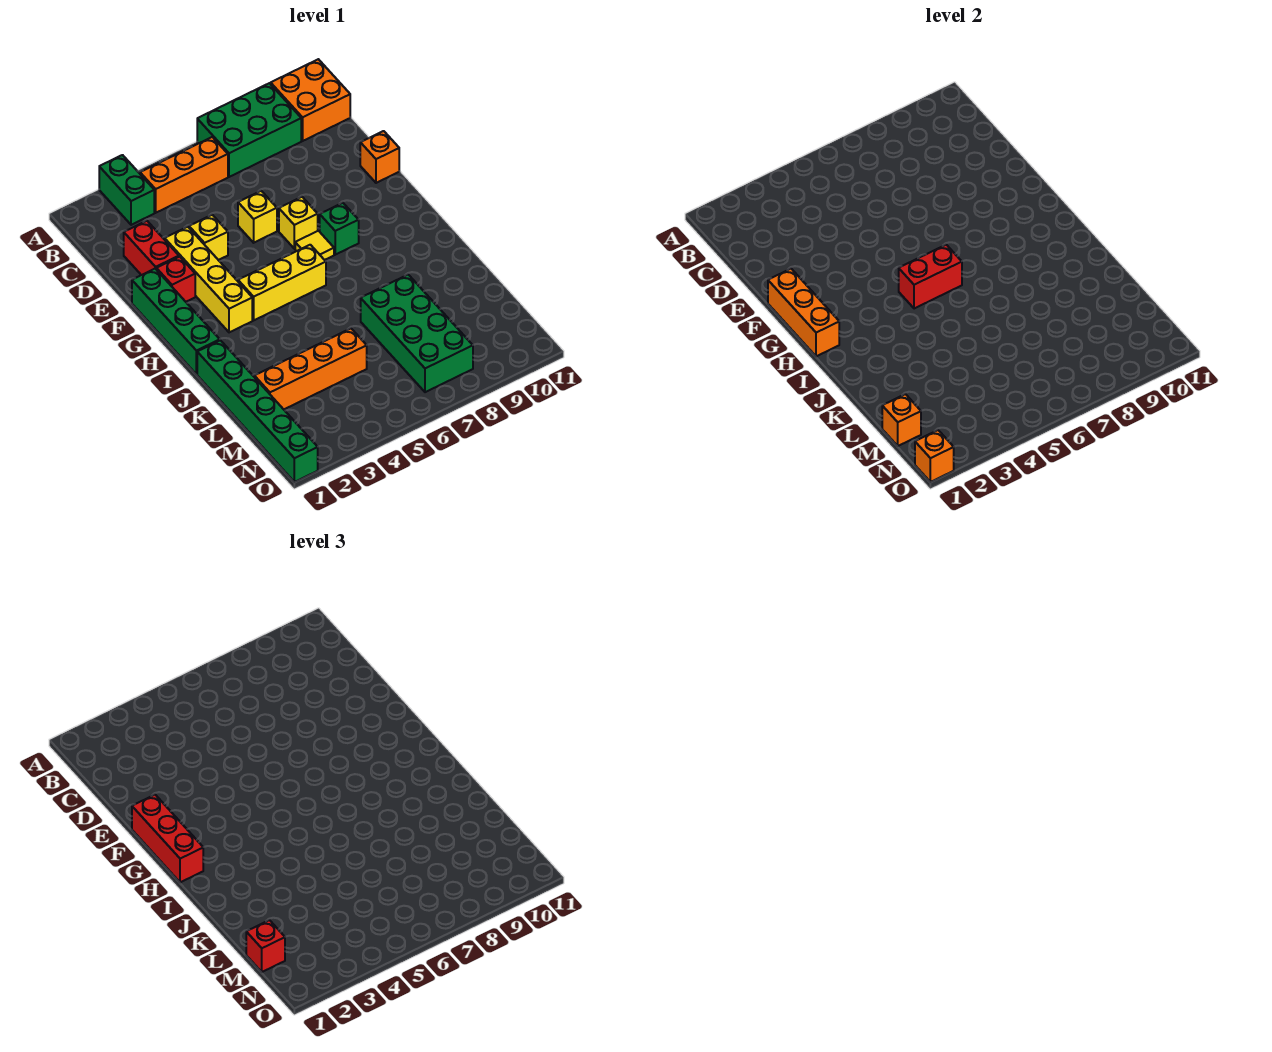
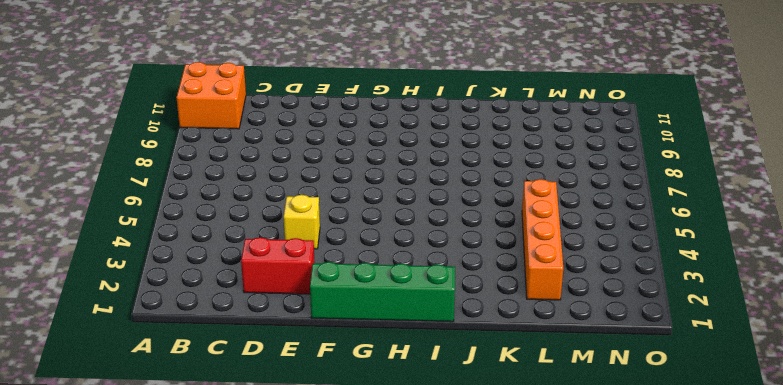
none -> green 1x2 brick [99,155,154,225]
none -> green 2x3 brick [197,83,301,177]
none -> orange 1x3 brick [140,137,228,213]

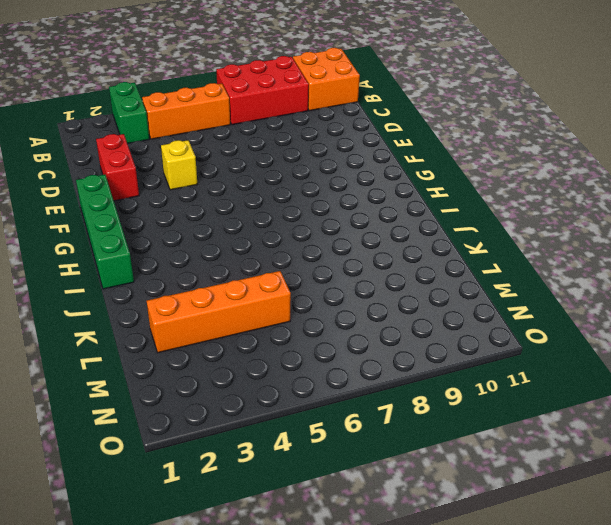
red 2x3 brick [216,56,309,125] -> green 2x3 brick [197,83,301,177]
none -> yellow 1x4 brick [165,227,252,332]
none -> yellow 1x1 brick [238,191,277,243]
none -> orange 1x1 brick [360,131,399,183]

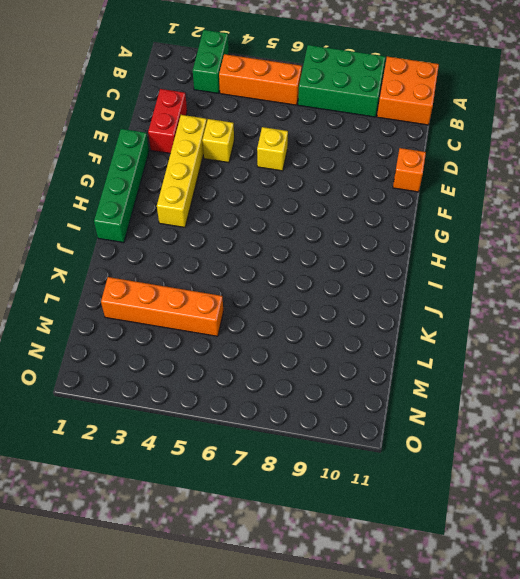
none -> red 1x1 brick [156,257,195,302]
none -> yellow 1x1 brick [279,197,318,249]
none -> yellow 1x1 tile [295,231,334,260]

